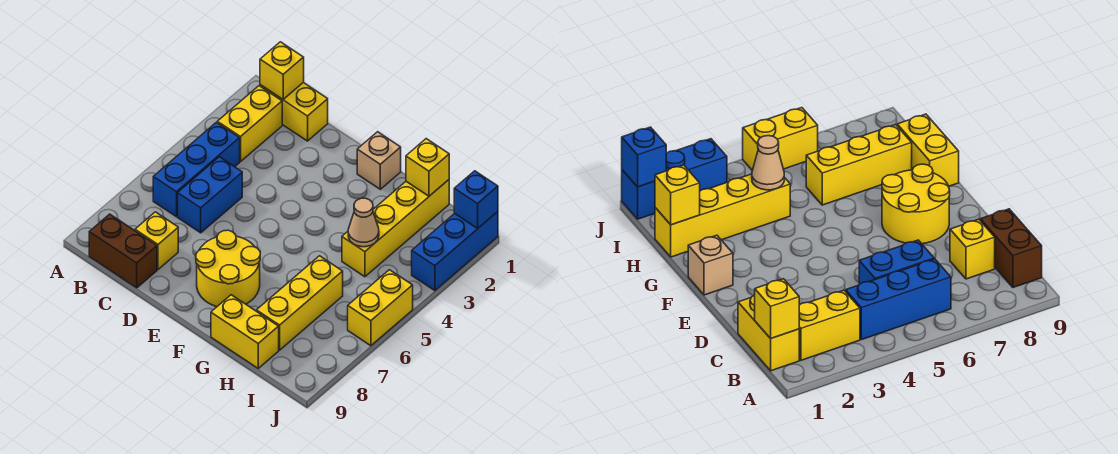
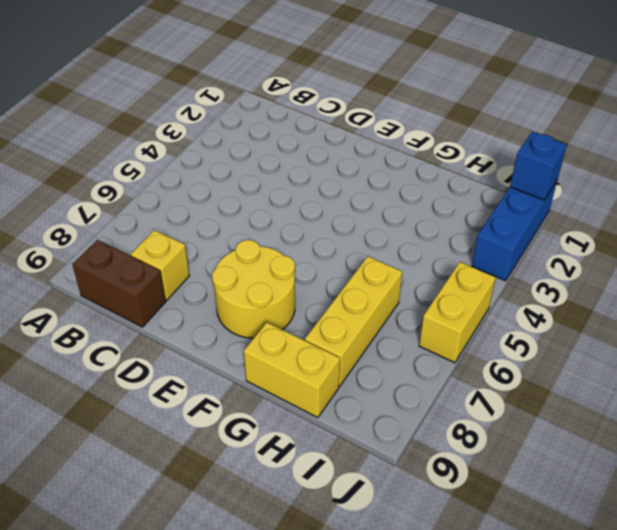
none -> yellow 1x2 brick [260,82,328,141]
none -> yellow 1x2 brick [217,86,282,162]
none -> blue 1x3 brick [153,122,240,217]

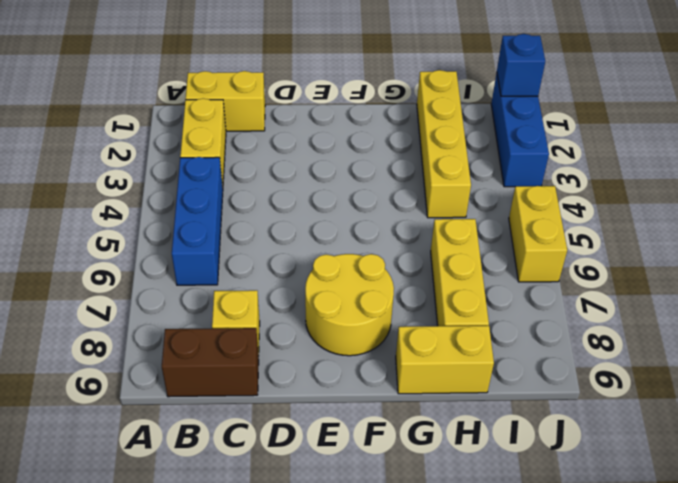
none -> blue 1x2 brick [178,157,242,233]
none -> tan 1x1 brick [357,132,401,189]
none -> yellow 1x1 brick [260,42,304,99]

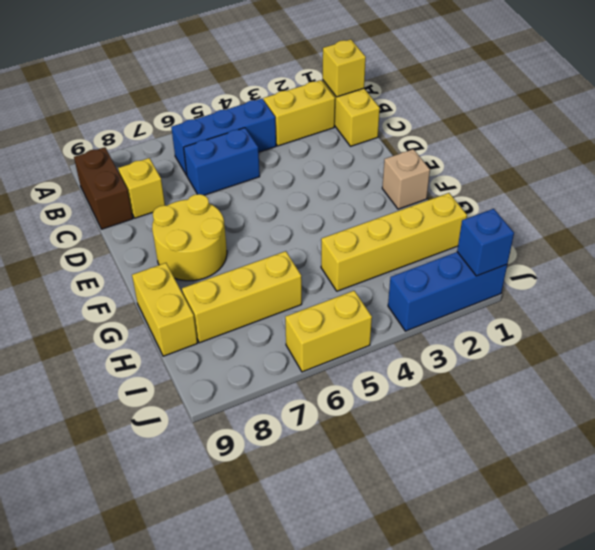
none -> yellow 1x1 brick [406,139,449,196]
none -> tan 1x1 cone [348,198,379,247]

